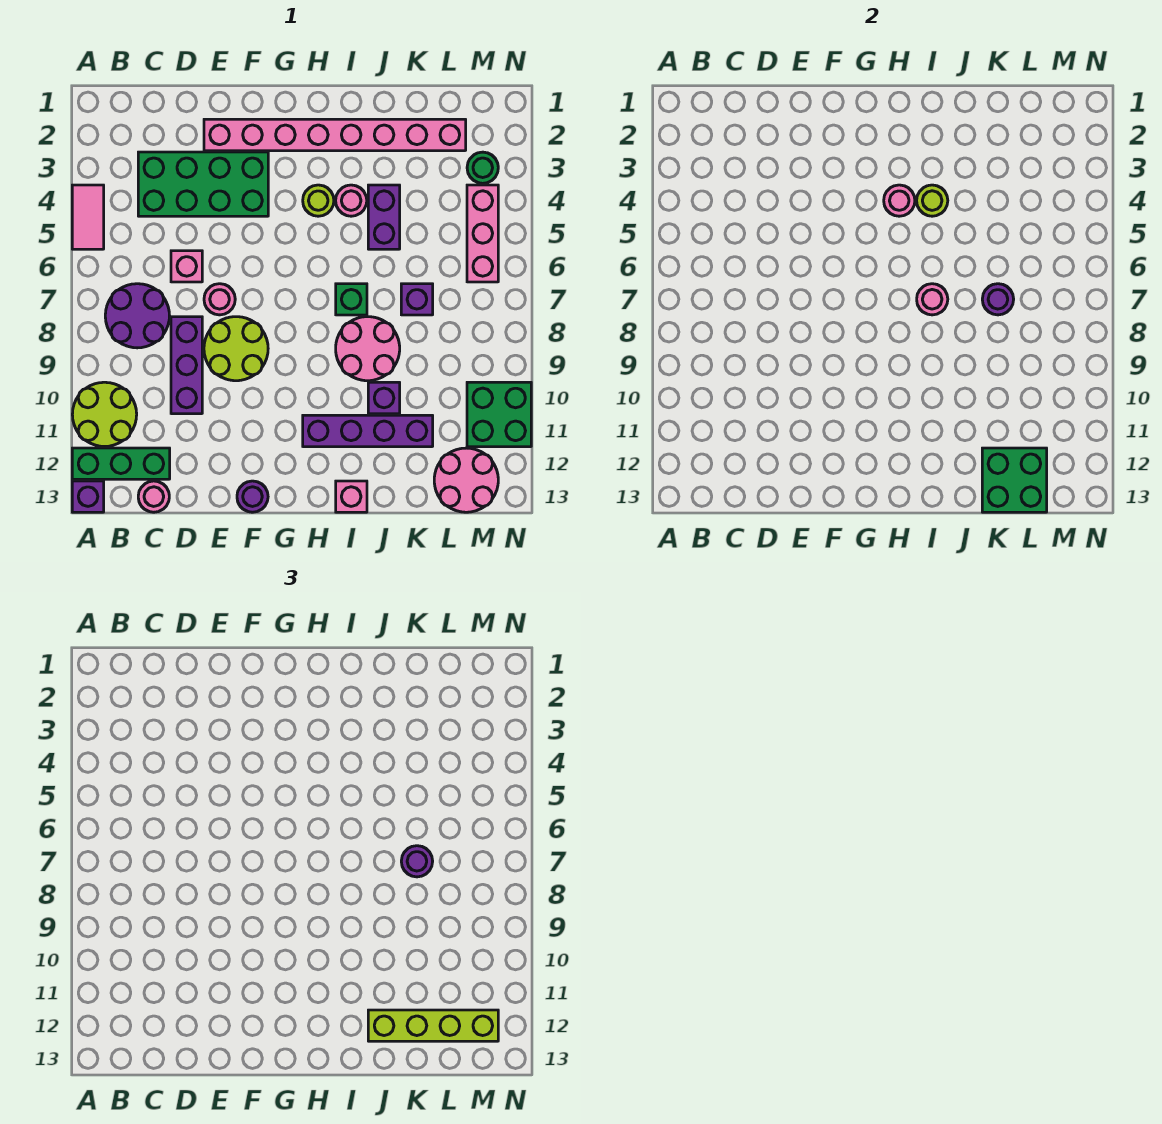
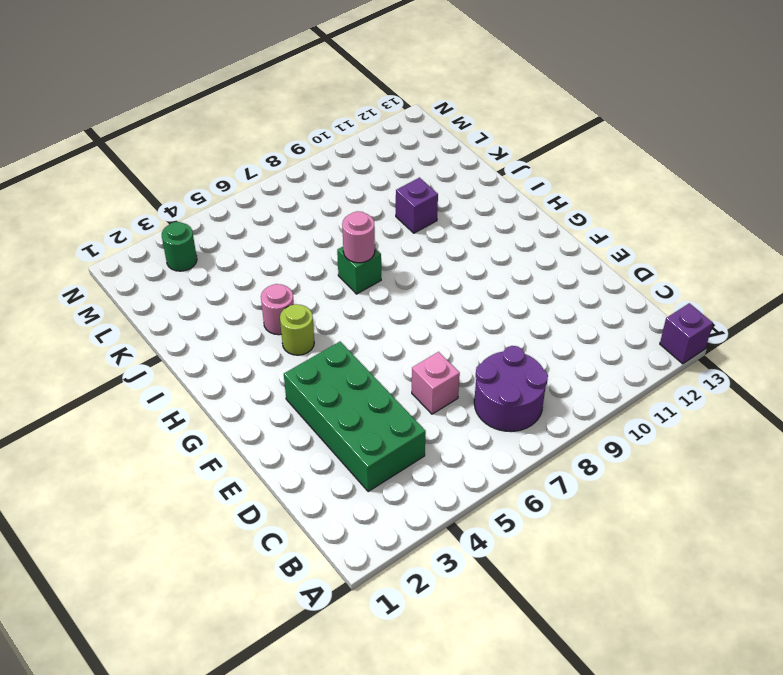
none -> pink 1x2 tile [72,185,104,249]
none -> lime 2x2 round brick [72,382,137,447]
none -> green 1x3 brick [72,448,170,479]
none -> pink 1x1 round brick [138,481,169,512]

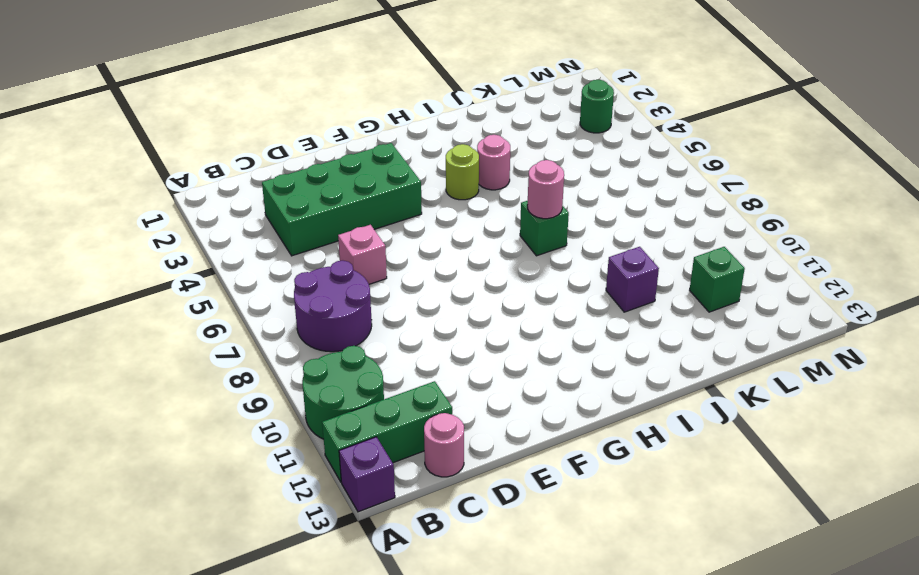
green 2x2 round brick [302,346,384,439] -> lime 2x2 round brick [72,382,137,447]
green 1x1 brick [690,247,745,312] -> none
none -> pink 1x2 tile [72,185,104,249]
none -> purple 1x3 brick [171,317,202,414]
none -> pink 1x8 brick [204,119,466,151]
none -> pink 1x1 round brick [204,284,235,315]

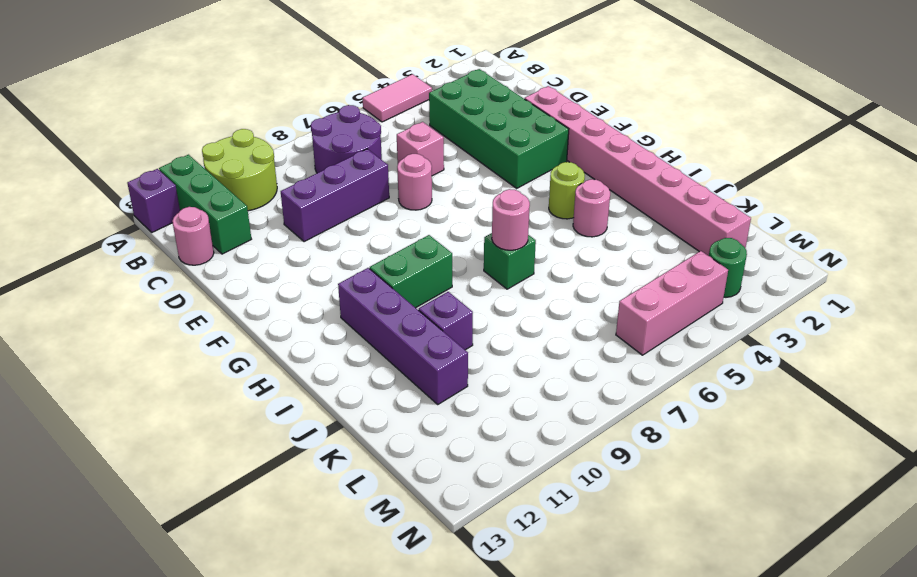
green 1x2 brick [370,235,452,308] -> none
none -> lime 2x2 round brick [204,317,268,381]
none -> purple 1x1 round brick [237,481,268,512]
none -> pink 2x2 round brick [336,317,400,381]
none -> pink 1x1 brick [336,481,367,512]

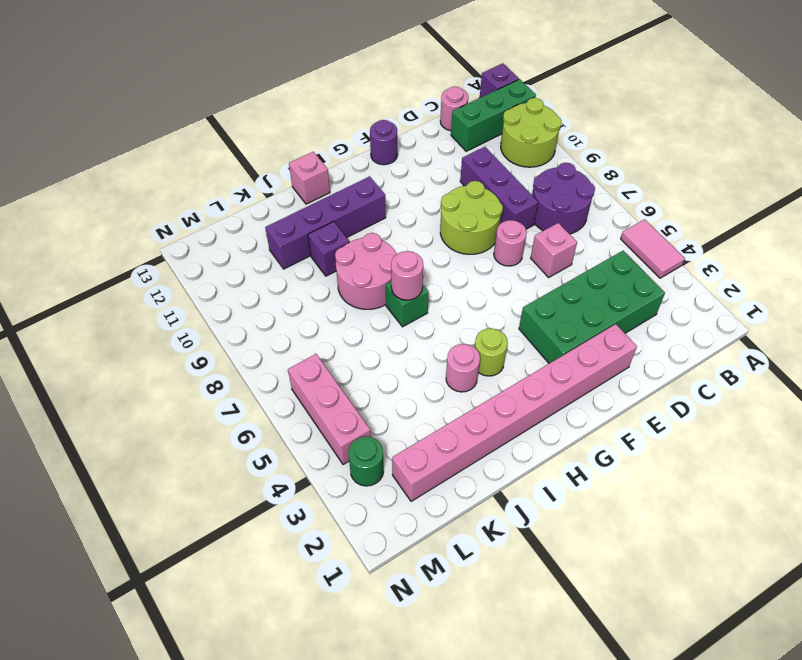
none -> purple 1x2 brick [368,185,400,249]
none -> purple 1x1 brick [401,284,433,315]
none -> pink 2x2 round brick [434,448,498,512]
none -> green 2x2 brick [467,382,531,447]

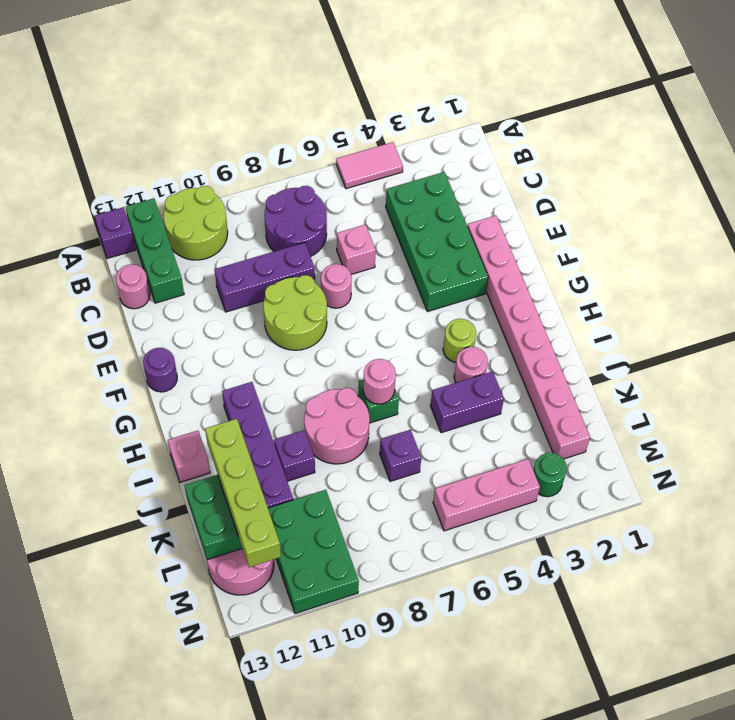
green 2x3 brick [268,490,359,614] -> green 2x2 brick [467,382,531,447]
none -> pink 1x1 round brick [884,185,915,216]
none -> lime 1x1 round brick [917,185,948,216]
none -> purple 1x1 round brick [982,284,1014,315]
none -> purple 1x1 round brick [401,846,433,877]

